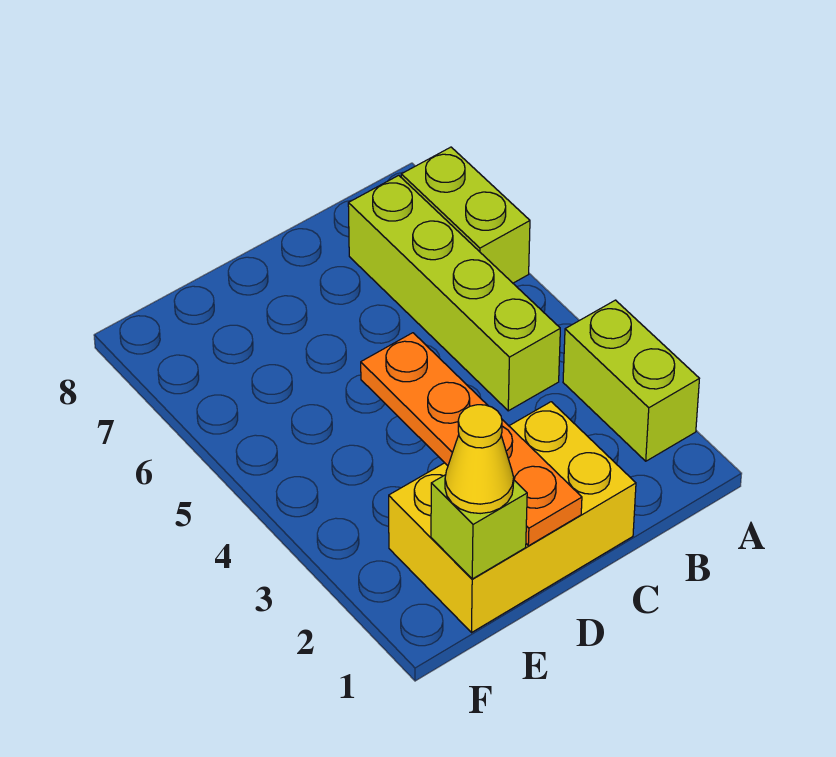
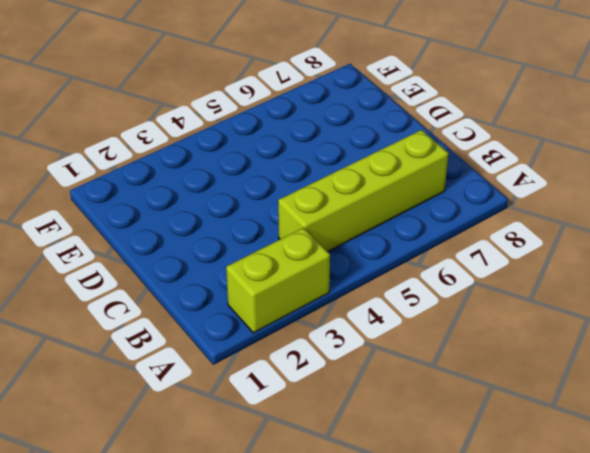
none -> lime 1x2 brick [401,147,530,283]
none -> yellow 2x3 brick [389,402,636,633]

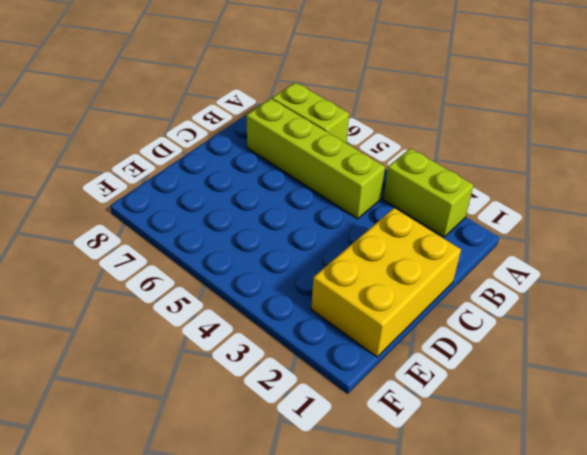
none -> orange 1x4 plate [361,333,582,546]
none -> lime 1x1 brick [431,475,527,579]

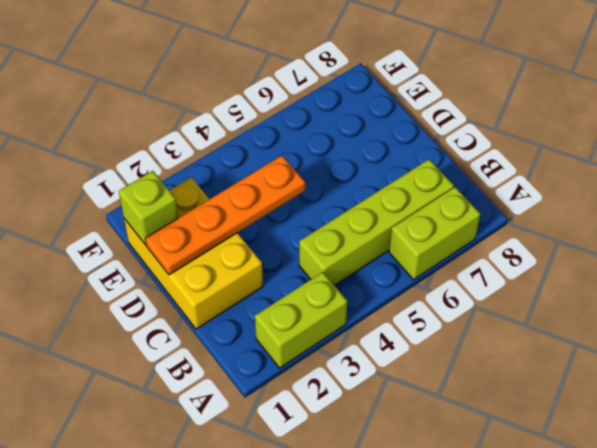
none -> yellow 1x1 cone [445,405,514,514]

